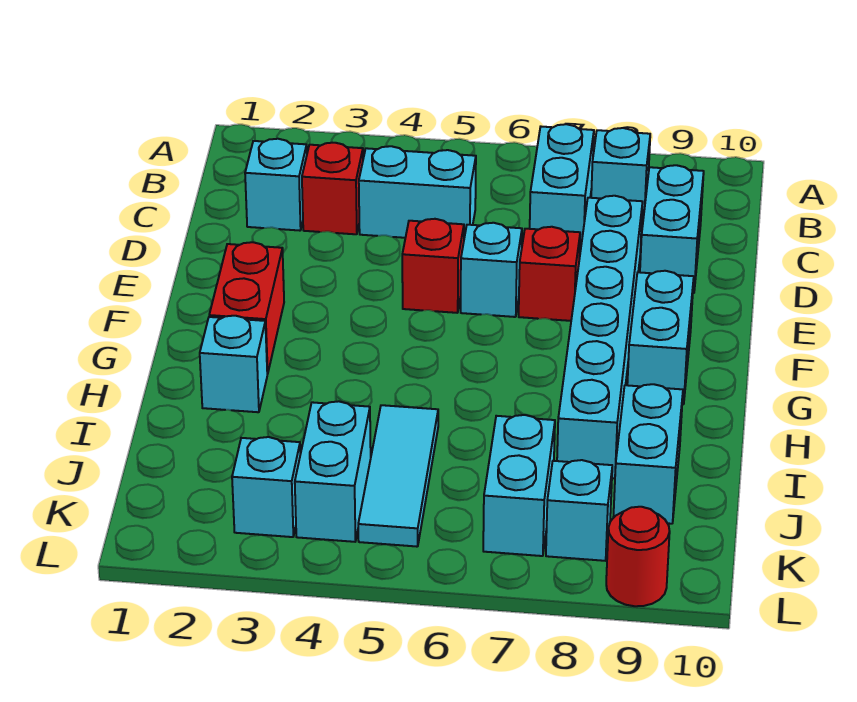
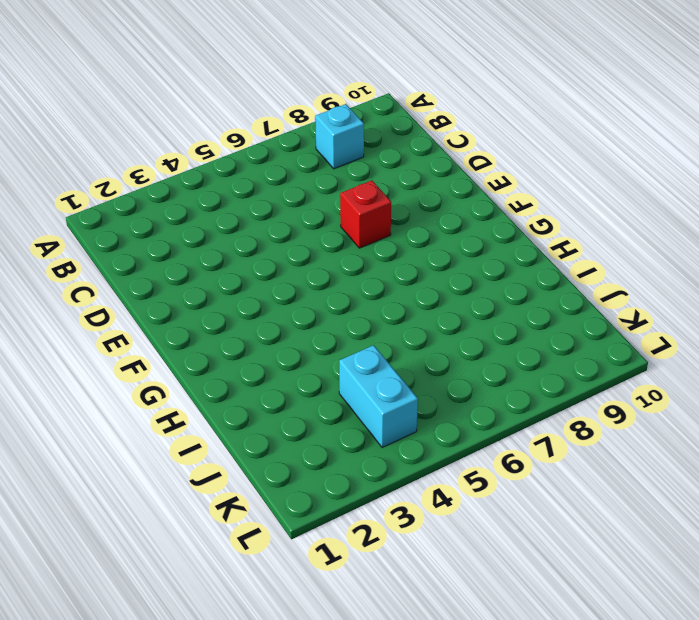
none -> cyan 1x2 brick [530,124,594,250]
none -> cyan 1x1 brick [245,139,307,231]
none -> red 1x1 brick [302,143,363,234]

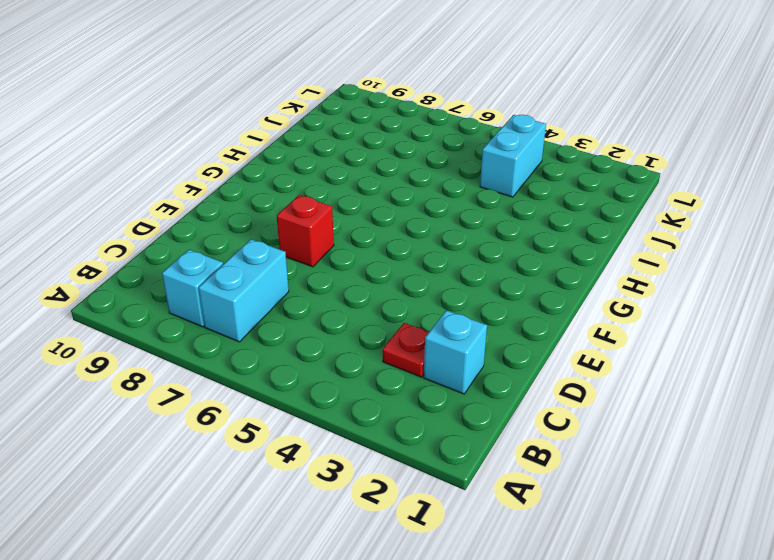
red 1x1 plate [383,323,429,377] -> red 1x1 brick [302,143,363,234]
none -> cyan 1x2 brick [359,146,476,238]
none -> cyan 1x2 brick [640,165,704,293]
none -> cyan 1x6 brick [557,196,643,478]

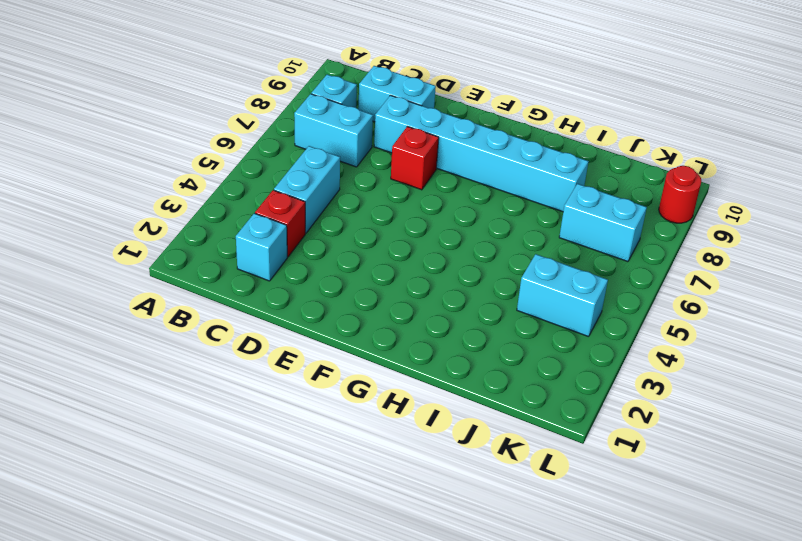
none -> red 1x1 brick [402,219,464,313]
none -> cyan 1x1 brick [461,223,522,317]
none -> red 1x2 brick [209,242,284,374]

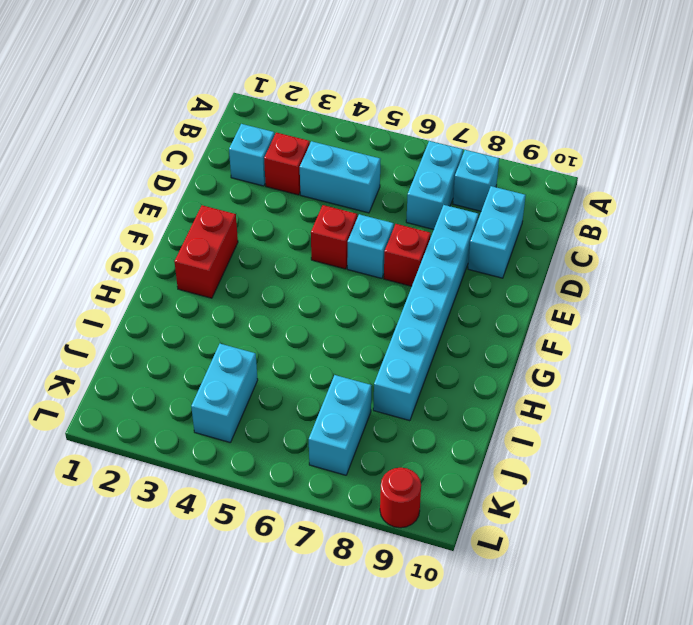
none -> cyan 1x2 brick [627,271,694,404]
none -> cyan 1x1 brick [200,316,267,412]
none -> cyan 1x3 tile [358,405,438,547]

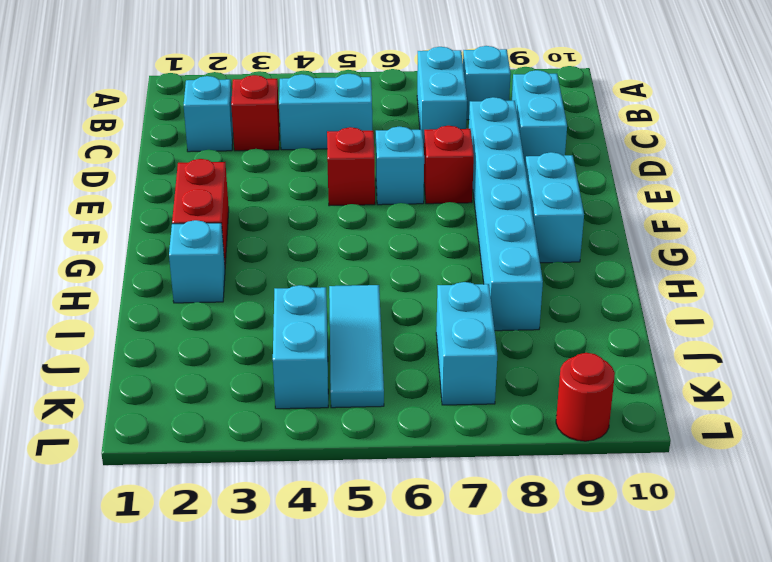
none -> cyan 1x2 brick [613,384,683,524]
none -> cyan 1x1 brick [232,437,300,537]
none -> cyan 1x1 brick [546,460,612,561]

